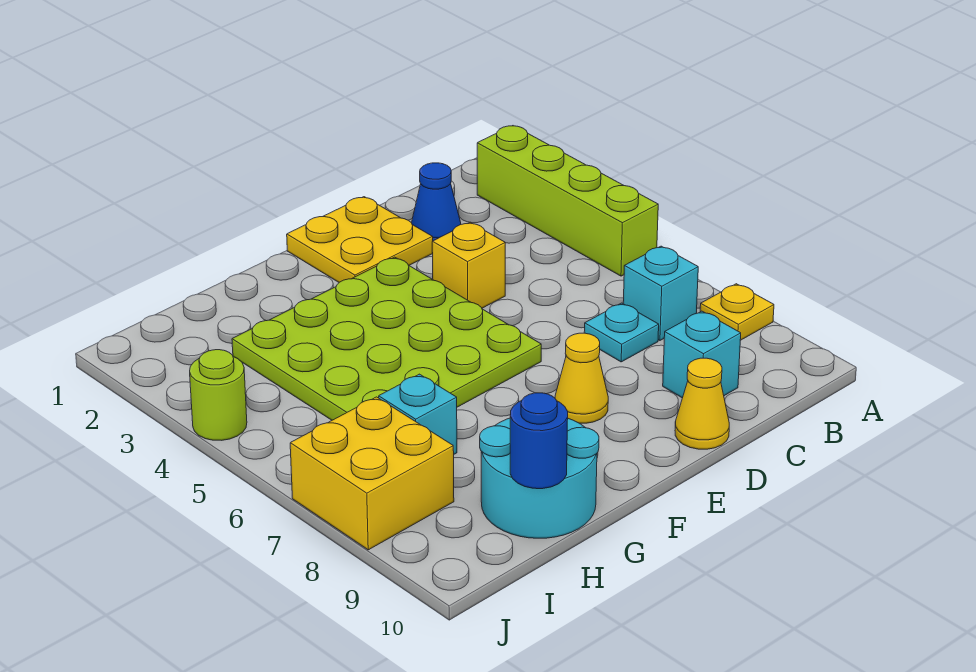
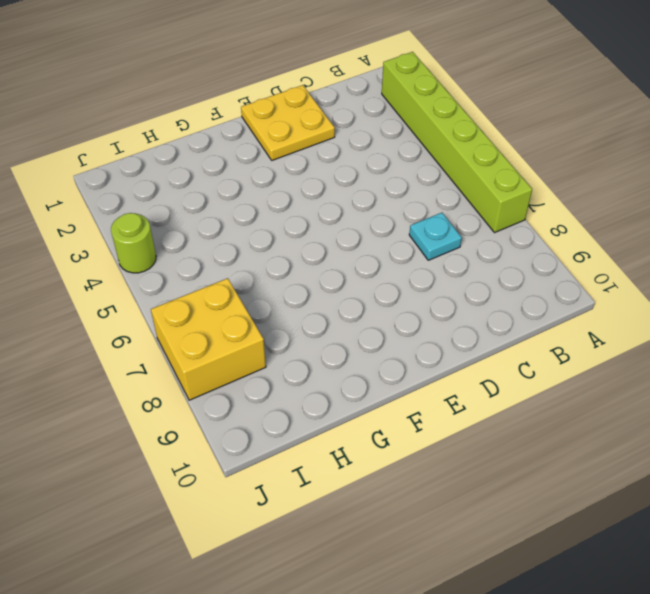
lime 1x6 brick [382,52,532,232] -> lime 1x4 brick [477,126,658,276]
none -> yellow 1x1 plate [700,284,774,340]
none -> cyan 1x1 brick [623,246,698,340]
none -> blue 1x1 cone [412,163,461,241]

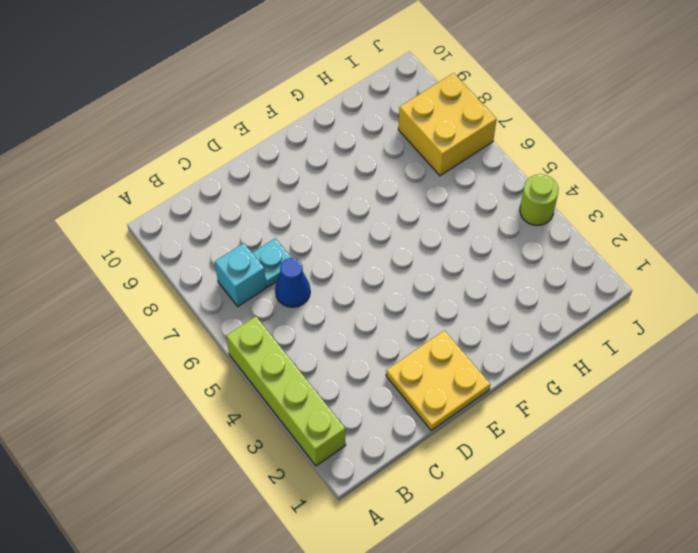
blue 1x1 cone [275,258,310,307] -> blue 1x1 cone moved to [412,163,461,241]
none -> yellow 1x1 plate [700,284,774,340]
none -> cyan 1x1 brick [663,311,741,398]
none -> yellow 1x1 brick [432,222,505,308]

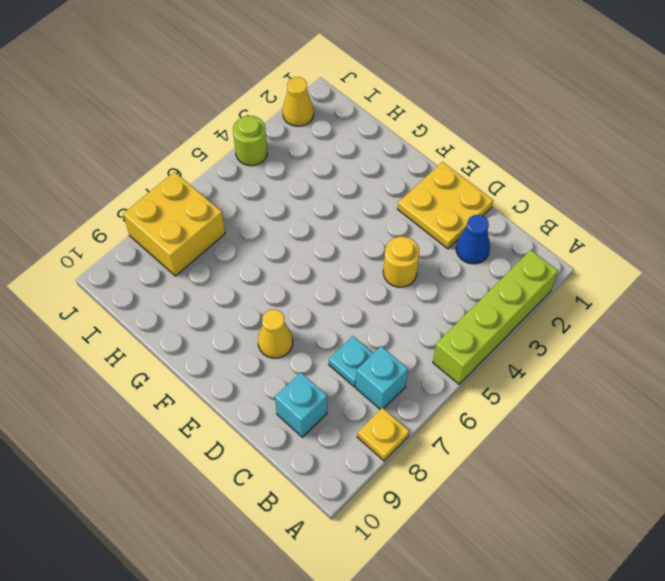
yellow 1x1 round brick [383,237,419,287] -> yellow 1x1 brick [432,222,505,308]
yellow 1x1 cone [283,77,314,126] -> yellow 1x1 cone moved to [675,358,729,449]
none -> lime 4x4 plate [232,257,541,420]
none -> cyan 2x2 round brick [480,418,599,538]
none -> cyan 1x1 brick [379,374,457,454]

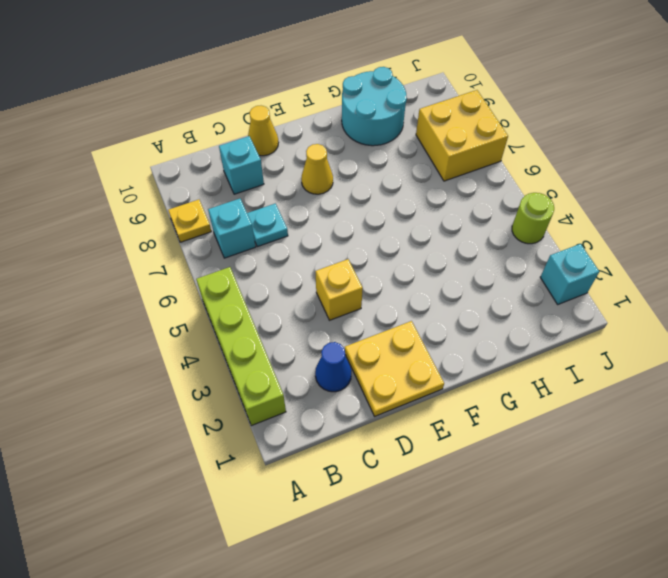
cyan 1x1 brick [540,244,599,305] -> cyan 1x1 brick moved to [379,374,457,454]
none -> lime 4x4 plate [232,257,541,420]
none -> blue 1x1 round brick [510,393,568,489]

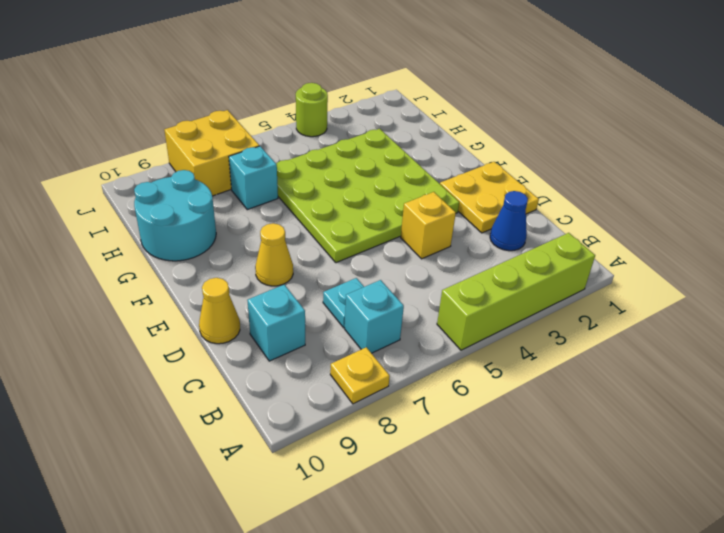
none -> blue 1x1 round brick [510,393,568,489]

